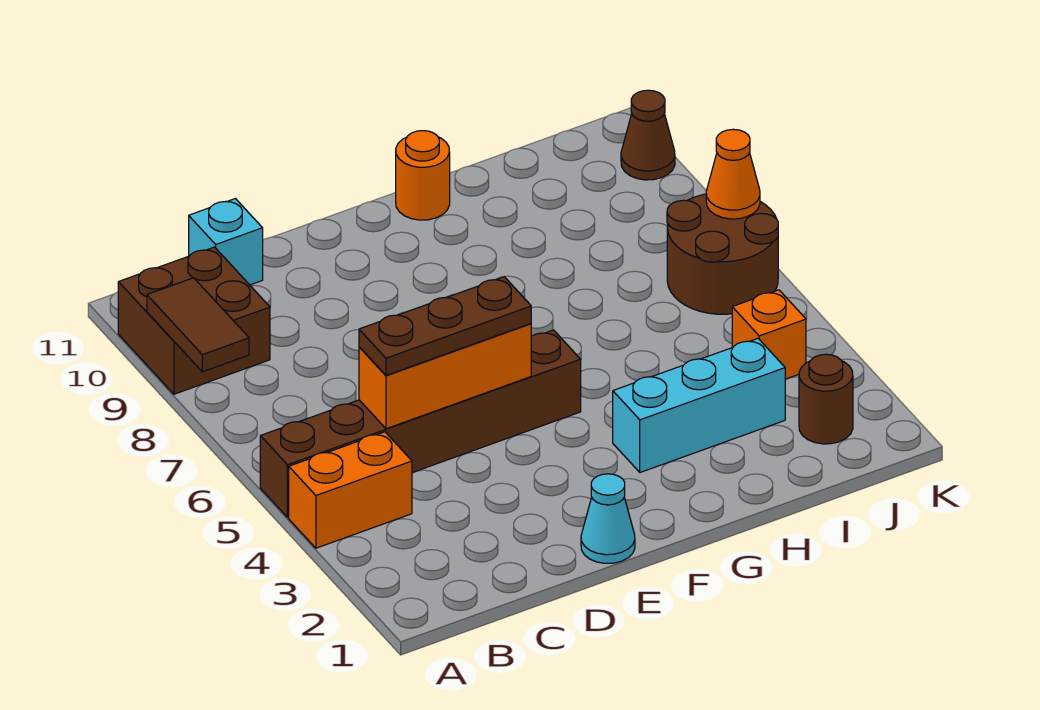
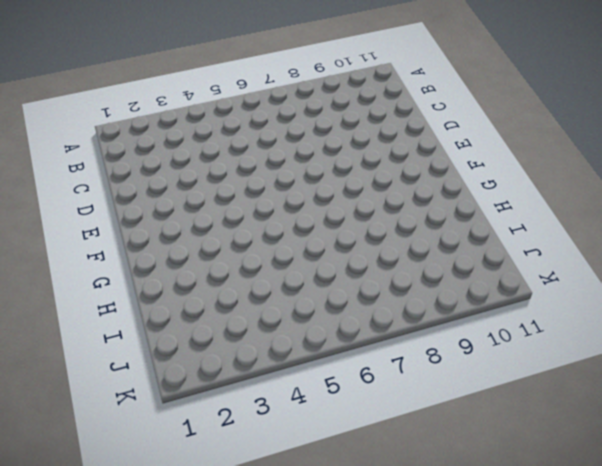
none -> orange 1x2 brick [289,432,412,548]
none -> brown 1x6 brick [260,330,581,517]
none -> brown 2x2 brick [118,247,270,394]

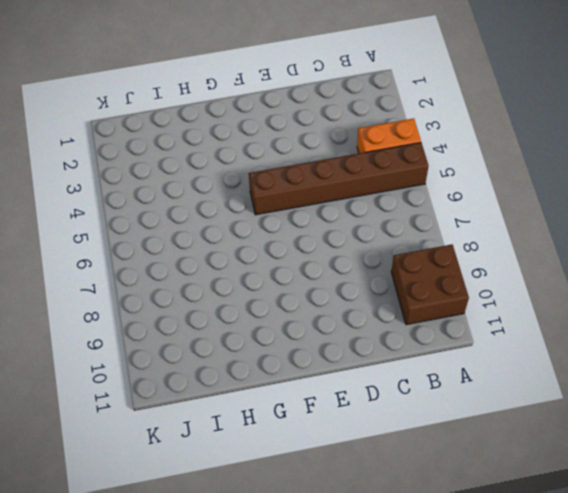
none -> cyan 1x1 brick [189,199,263,285]
none -> cyan 1x1 cone [581,474,635,563]
none -> cyan 1x3 brick [613,339,785,472]

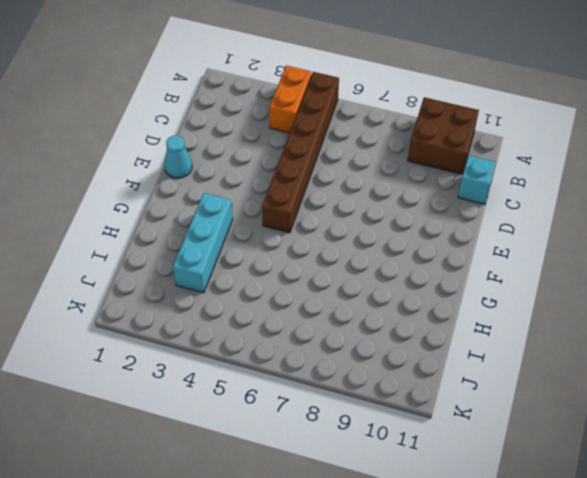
none -> orange 1x1 round brick [396,131,450,220]
none -> brown 1x1 round brick [799,354,853,444]
none -> orange 1x1 brick [732,290,806,379]

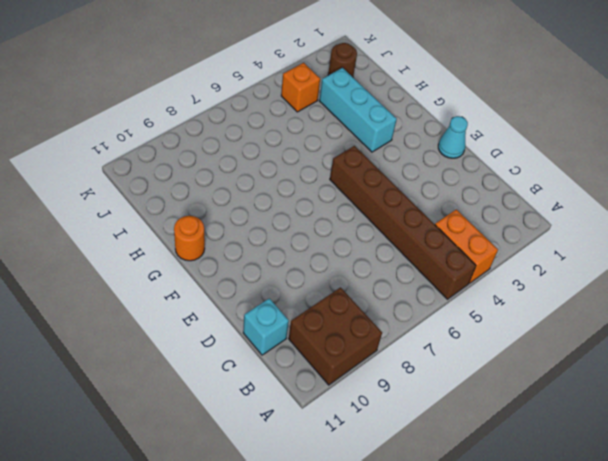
none -> brown 2x2 round brick [667,194,778,314]
none -> brown 1x1 cone [621,90,675,180]
none -> brown 1x2 tile [147,278,249,372]

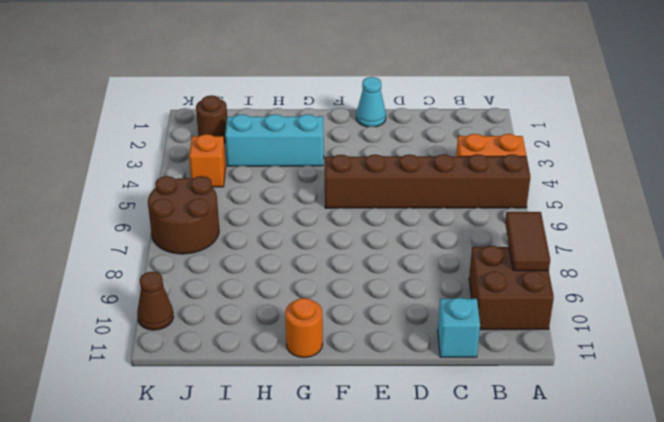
none -> orange 1x3 brick [359,324,531,429]
none -> orange 1x1 cone [706,129,760,219]
none -> brown 1x3 plate [359,277,531,375]

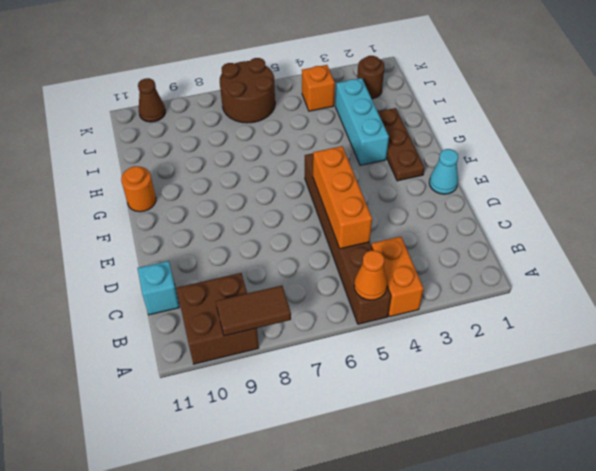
orange 1x1 cone [354,251,387,300] -> orange 1x1 cone moved to [706,129,760,219]
brown 1x3 plate [378,108,425,181] -> brown 1x3 plate moved to [359,277,531,375]

